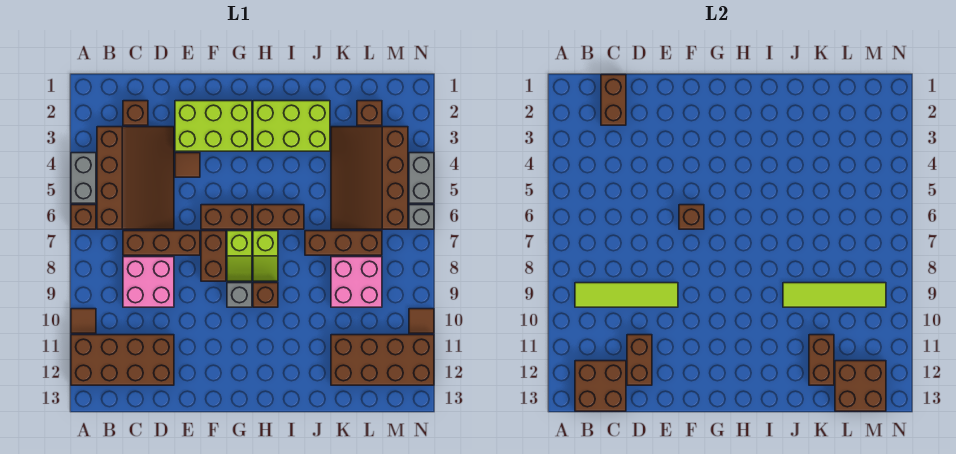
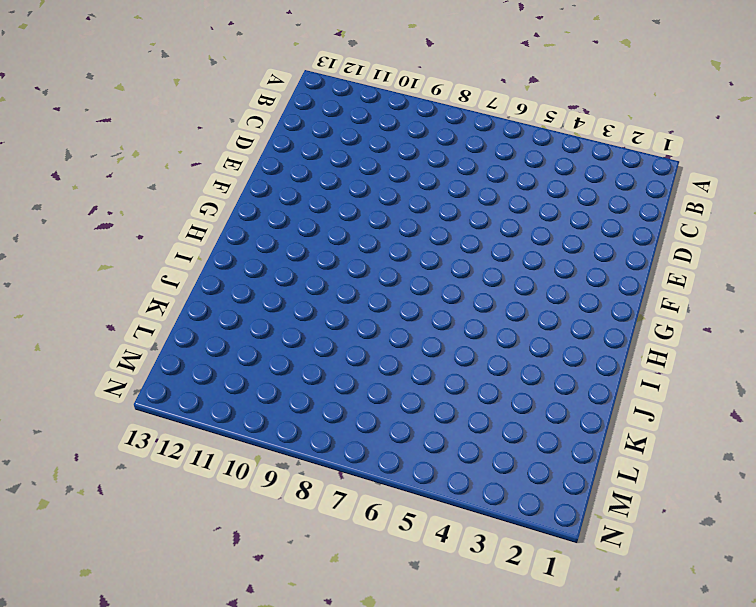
none -> grey 1x2 brick [71,153,96,203]
none -> brown 1x1 brick [71,205,96,229]
none -> brown 1x1 tile [71,309,96,333]
none -> brown 2x4 brick [71,335,174,385]

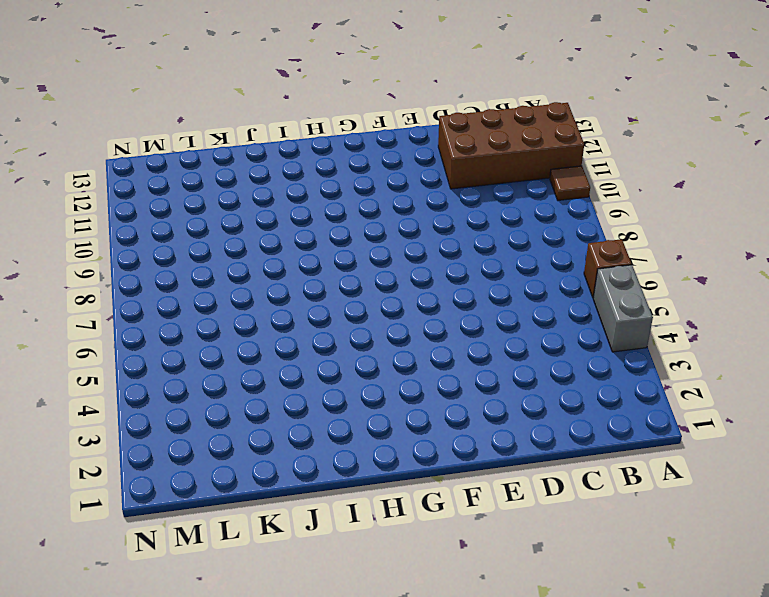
none -> brown 3x4 slope [97,127,174,229]
none -> brown 1x1 brick [123,101,148,125]
none -> brown 1x3 brick [123,231,200,255]
none -> pink 2x2 brick [123,257,174,307]

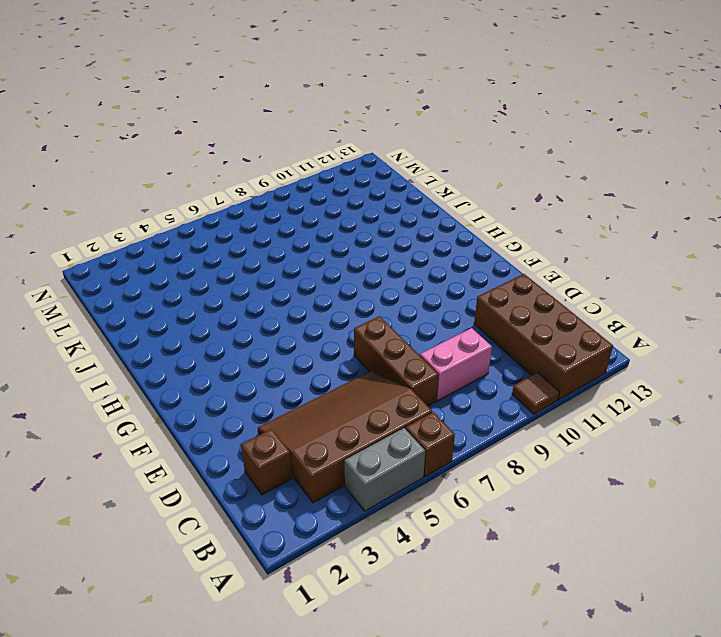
pink 1x2 brick [420,328,492,400] -> pink 2x2 brick [123,257,174,307]
none -> lime 2x3 brick [175,101,252,151]
none -> brown 1x1 tile [175,153,200,177]
none -> brown 1x2 brick [201,205,252,229]
none -> brown 1x2 brick [201,231,226,281]

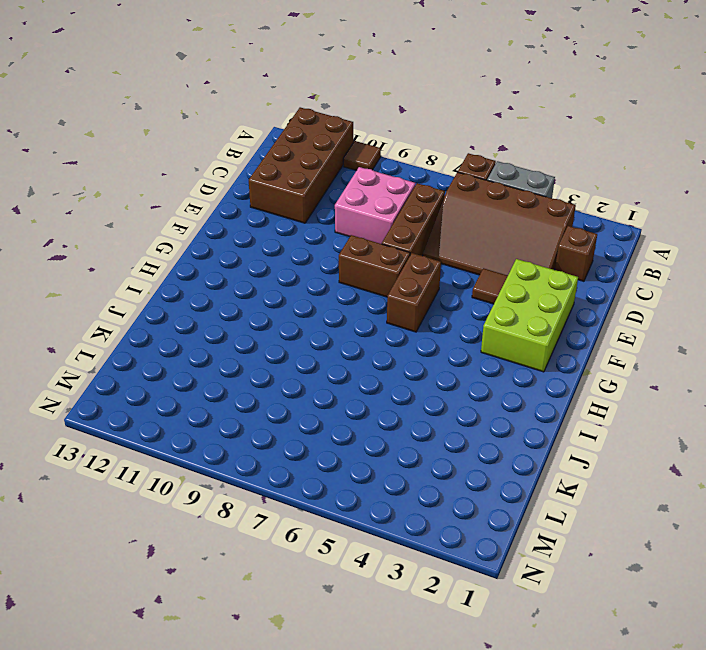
none -> lime 1x2 slope [227,231,252,281]
none -> grey 1x1 brick [227,283,252,307]
none -> lime 2x3 brick [253,101,330,151]
none -> brown 1x2 brick [253,205,304,229]

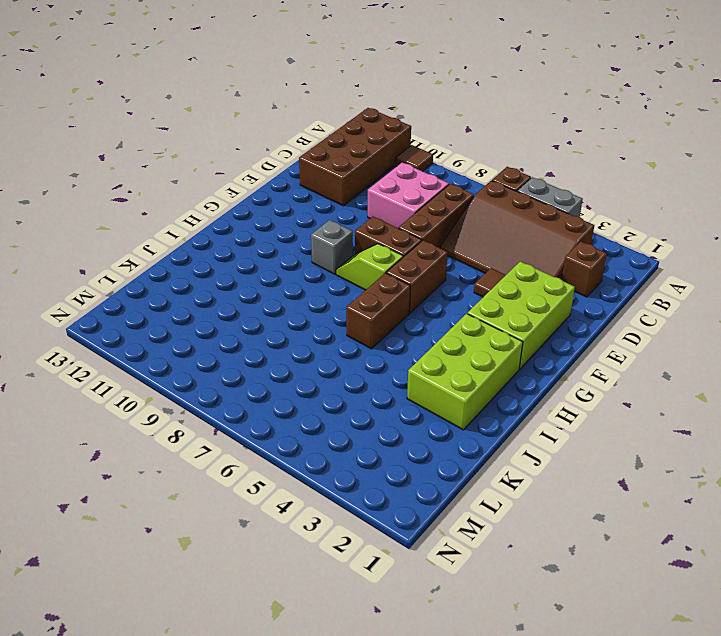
none -> lime 1x2 slope [253,231,278,281]
none -> brown 1x1 brick [253,283,278,307]
none -> brown 1x3 brick [305,231,382,255]
none -> brown 3x4 slope [331,127,408,229]

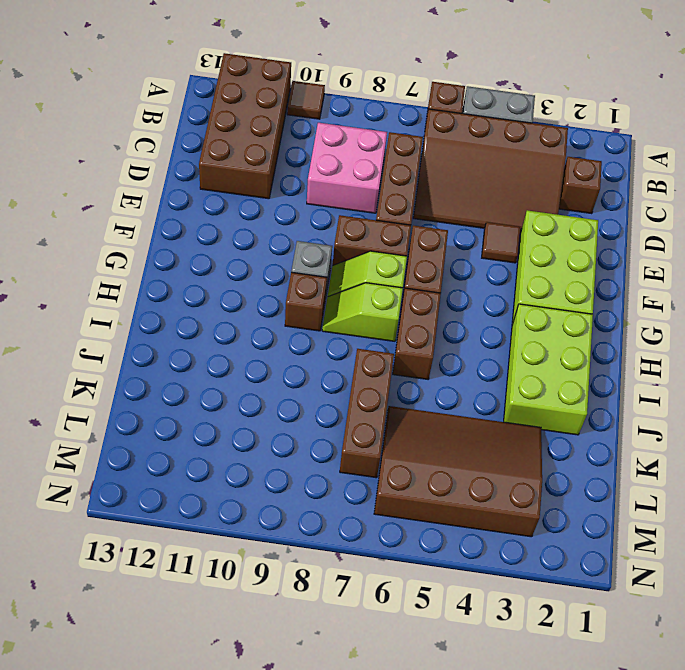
none -> pink 2x2 brick [331,257,382,307]
none -> brown 2x4 brick [331,335,434,385]
none -> brown 1x1 brick [357,101,382,125]
none -> grey 1x2 brick [409,153,434,203]

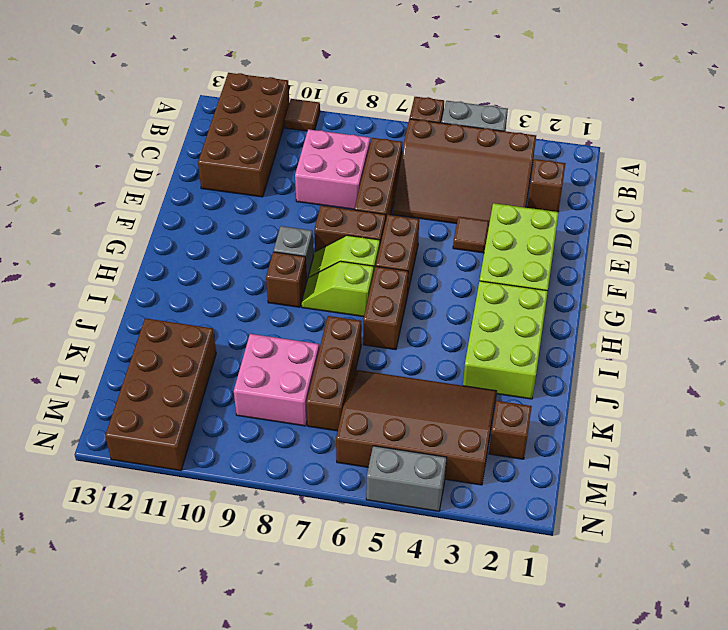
none -> grey 1x1 brick [409,205,434,229]
none -> brown 1x1 tile [409,309,434,333]
none -> lime 1x4 tile [575,283,678,307]
none -> brown 2x2 brick [575,361,626,411]

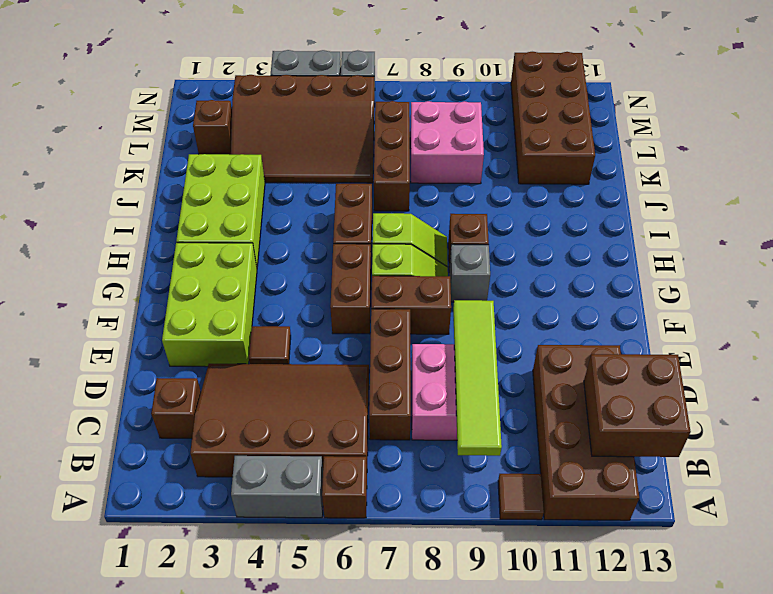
none -> brown 1x1 tile [409,309,434,333]
none -> brown 1x2 brick [601,75,626,125]
none -> brown 1x2 brick [627,335,652,385]
none -> brown 1x1 brick [679,205,704,229]

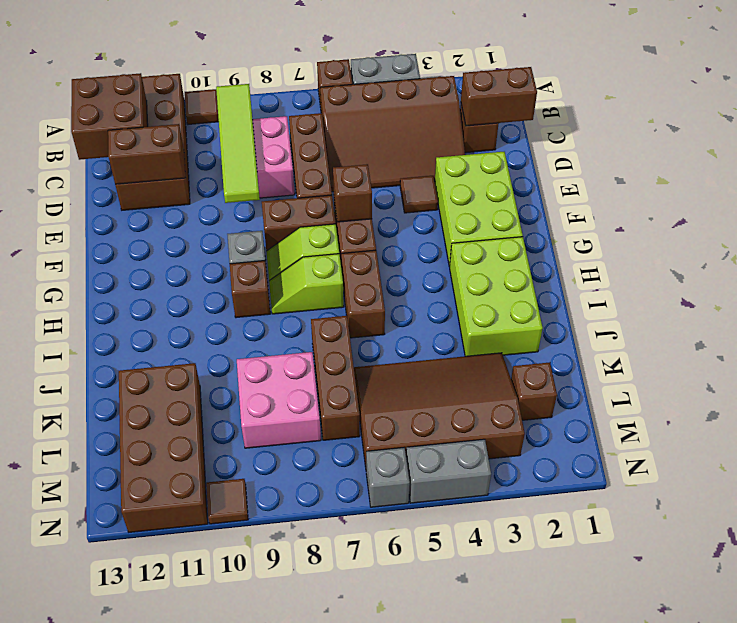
none -> lime 1x4 tile [783,283,886,307]
none -> brown 1x2 brick [809,335,834,385]
none -> brown 2x2 brick [835,361,886,411]

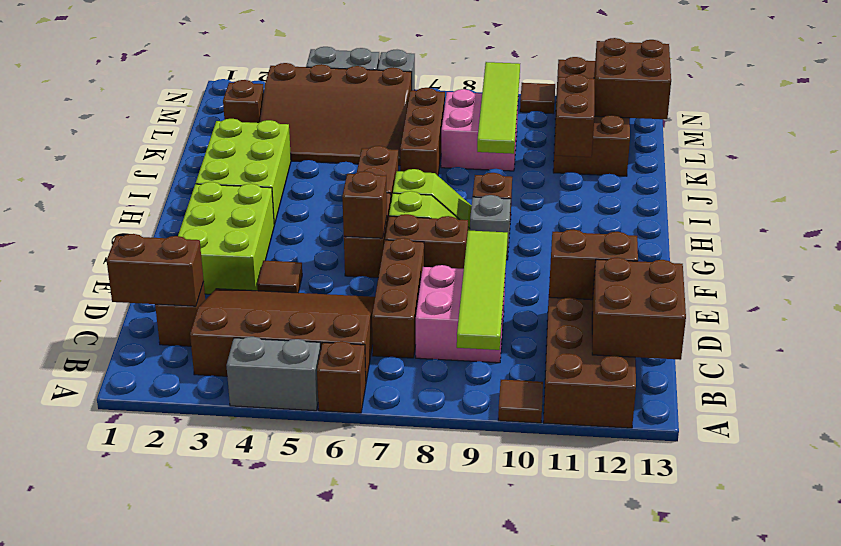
brown 1x2 brick [555,74,595,157] -> brown 1x2 brick turned to [809,335,834,385]

